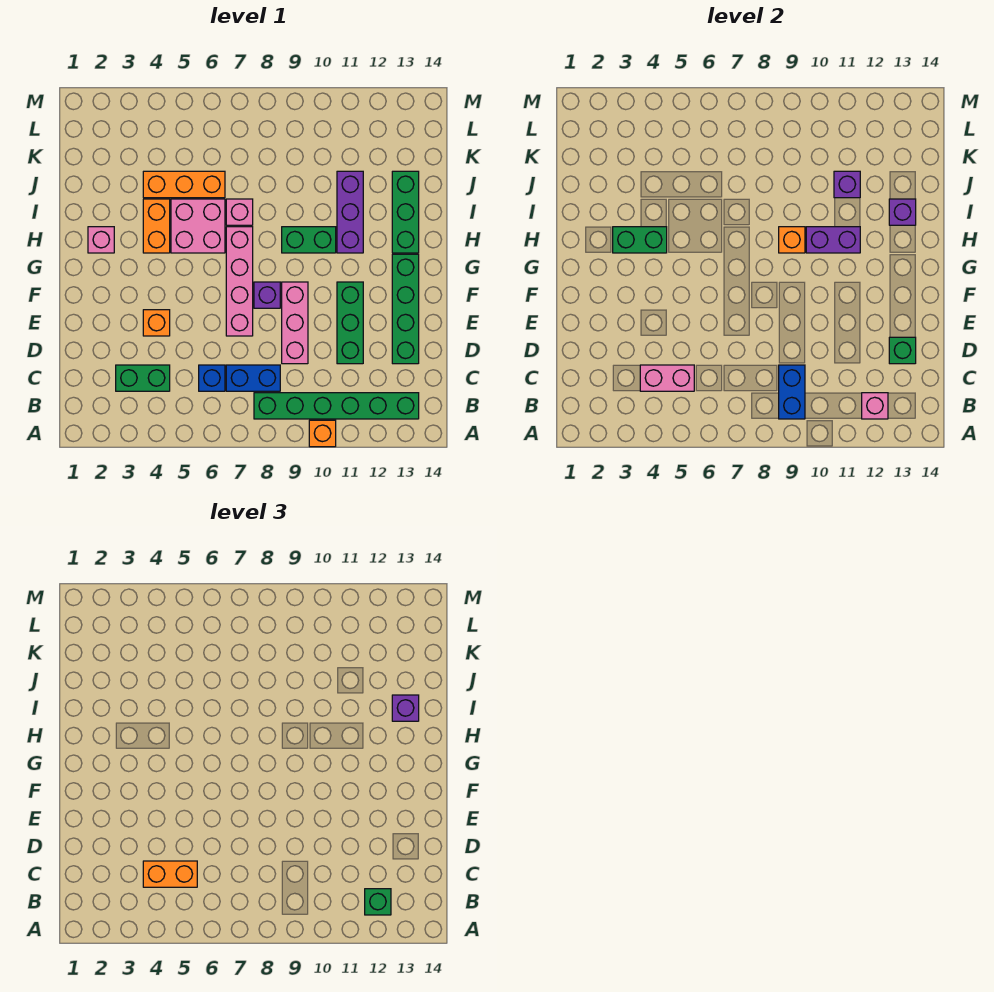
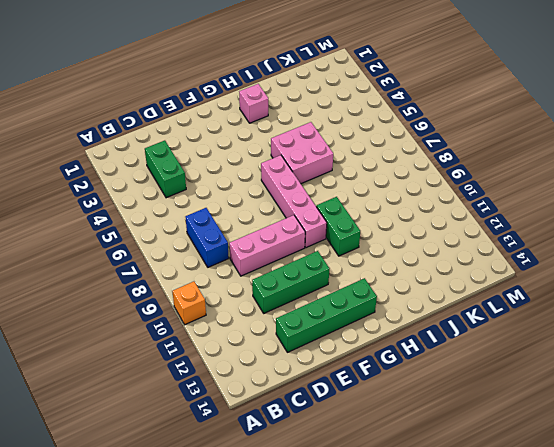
pink 1x4 brick [261,155,327,248] -> pink 1x4 brick turned to [226,227,253,336]
none -> green 1x6 brick [254,393,419,419]
none -> blue 1x1 brick [199,365,225,391]
none -> orange 1x1 brick [143,310,170,336]
none -> purple 1x1 brick [254,282,280,308]

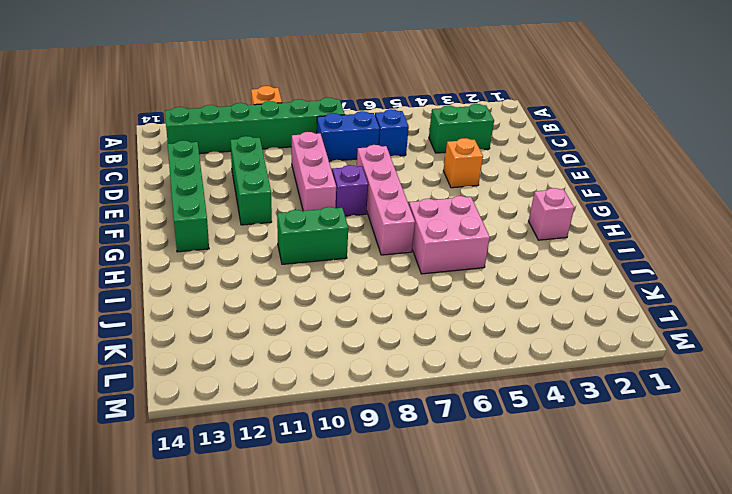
none -> orange 1x2 brick [143,199,170,253]
none -> purple 1x3 brick [337,171,363,253]
none -> green 1x3 brick [392,171,419,253]
none -> pink 1x1 brick [226,199,253,225]

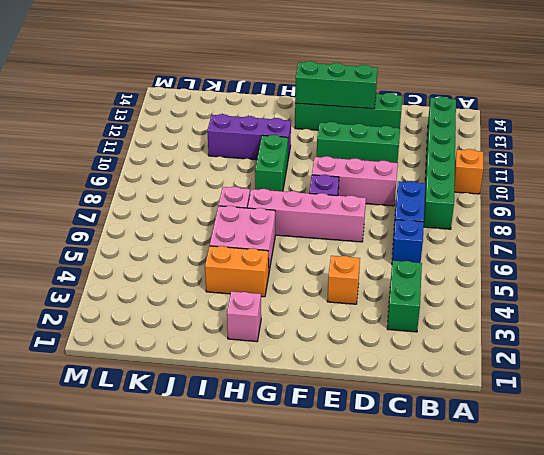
green 1x3 brick [295,61,378,109] -> green 1x3 brick moved to [392,171,419,253]
none -> orange 1x3 brick [143,171,225,198]
none -> blue 1x2 brick [779,365,805,419]
none -> pink 1x1 brick [862,393,888,419]
none -> pink 1x2 brick [640,365,694,391]

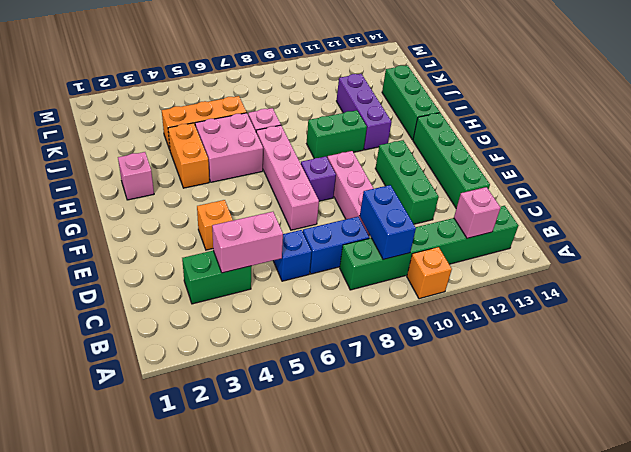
none -> green 1x1 brick [889,337,916,364]
none -> green 1x2 brick [613,227,667,253]
none -> orange 1x1 brick [779,227,805,253]
none -> purple 1x2 brick [806,227,860,253]

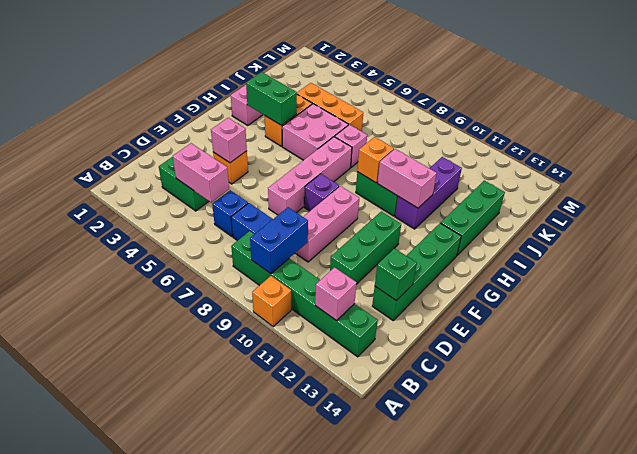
pink 1x1 brick [211,118,247,163] -> none
pink 1x2 brick [377,149,437,208] -> purple 1x2 brick [806,227,860,253]
none -> purple 1x1 brick [889,199,916,225]
none -> purple 1x1 brick [834,171,860,198]
none -> green 1x1 brick [365,889,391,915]
none -> orange 1x2 brick [143,861,197,887]

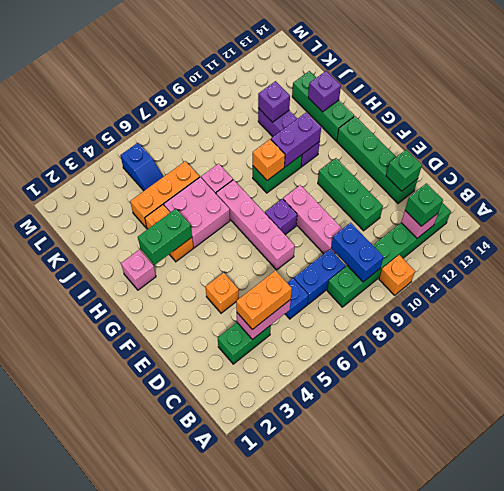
blue 1x2 slope [120,143,163,191] -> none
none -> purple 1x1 brick [392,695,419,721]

